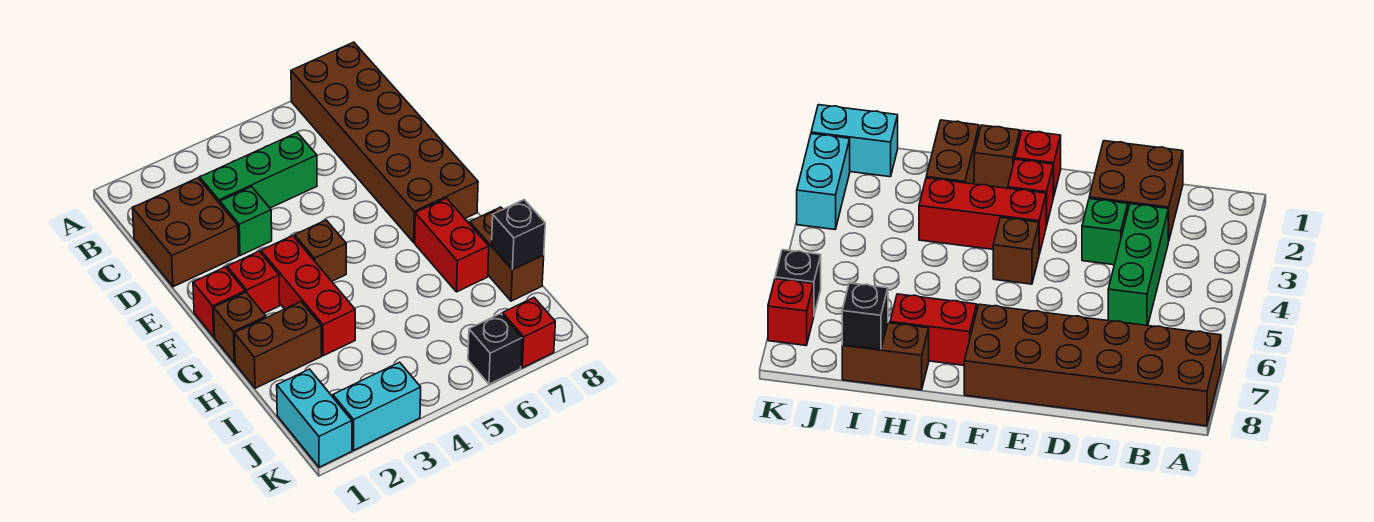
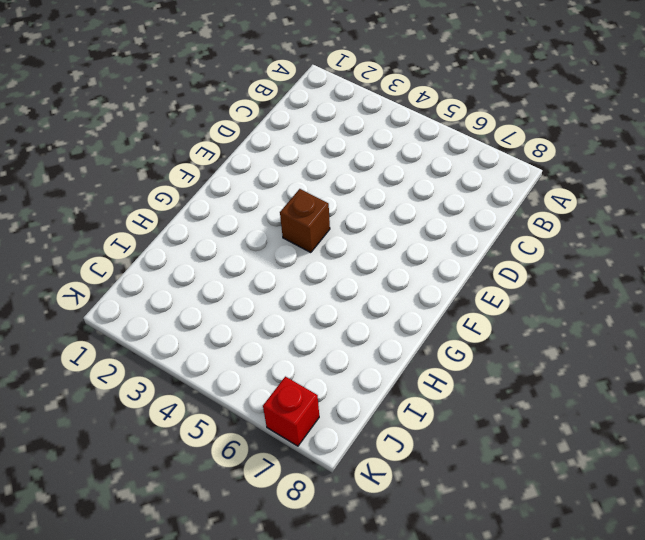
none -> brown 2x6 brick [291,42,478,242]
none -> brown 2x2 brick [132,178,239,287]
none -> green 1x3 brick [200,133,317,208]

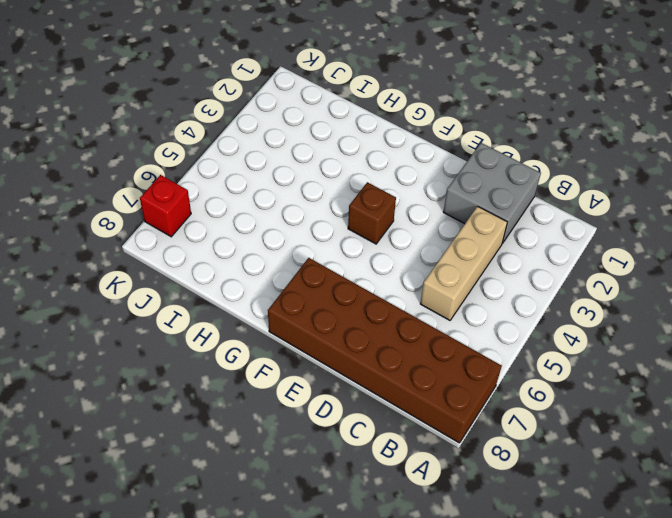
grey 2x2 brick [443,143,541,243] -> brown 2x2 brick [132,178,239,287]
tan 1x3 brick [420,206,507,320] -> green 1x3 brick [200,133,317,208]
none -> green 1x1 brick [220,187,272,256]
none -> red 1x1 brick [193,267,245,337]
none -> red 1x1 brick [227,251,280,313]

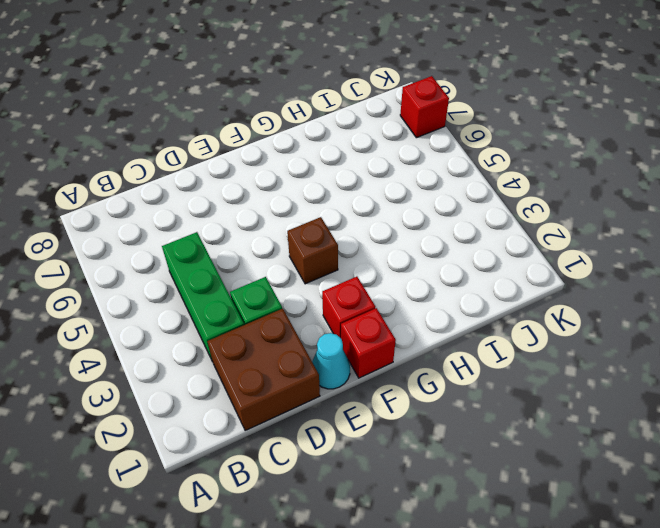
cyan 1x1 cone [312,333,350,389] -> none
none -> brown 2x6 brick [291,42,478,242]
none -> red 1x3 brick [261,236,355,356]
none -> brown 1x1 brick [214,292,266,362]

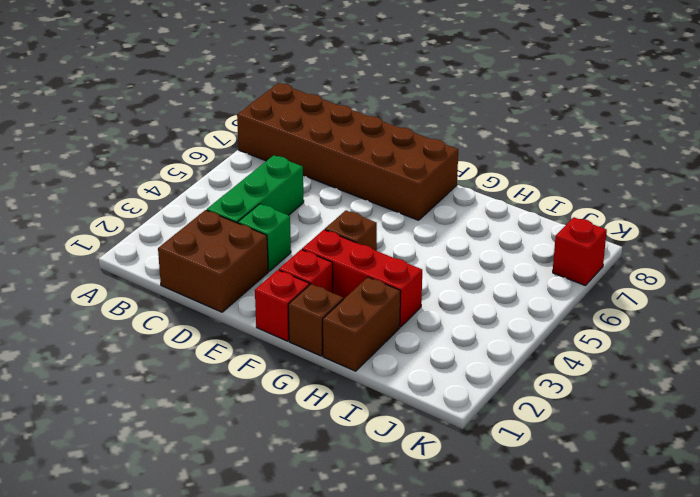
none -> red 1x2 brick [415,198,489,292]
none -> brown 1x2 brick [470,207,544,301]
none -> cyan 1x2 brick [277,369,352,467]

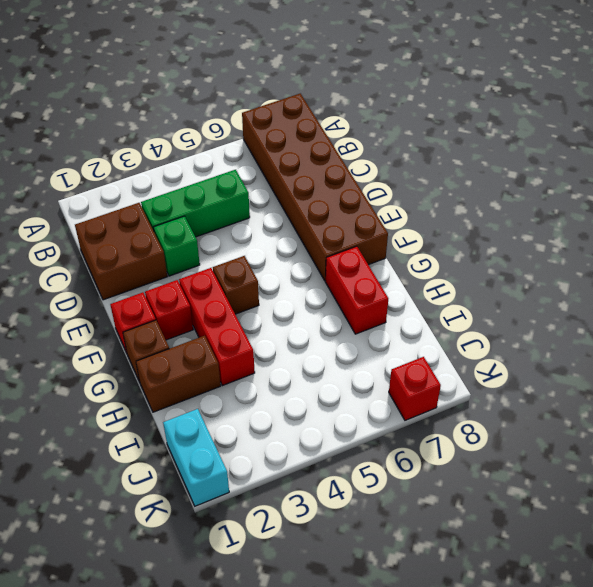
none -> brown 1x2 brick [470,207,544,301]
none -> cyan 1x2 brick [333,362,421,450]
none -> black 1x1 brick [468,314,522,384]

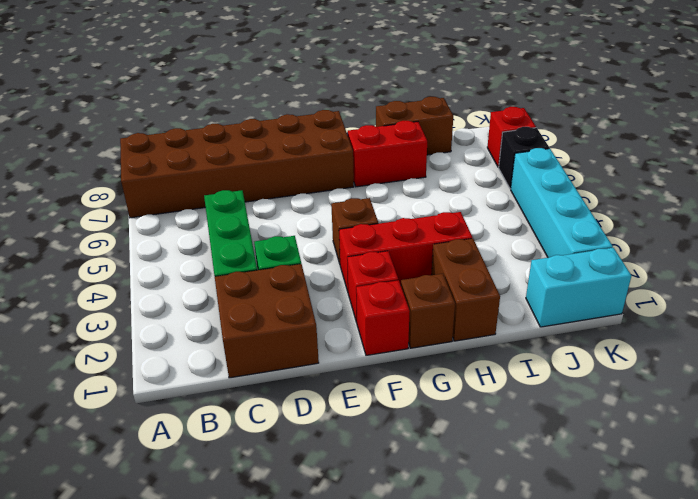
cyan 1x4 brick [511,148,613,258] -> cyan 1x2 brick [333,362,421,450]
none -> black 1x1 brick [492,200,545,270]

